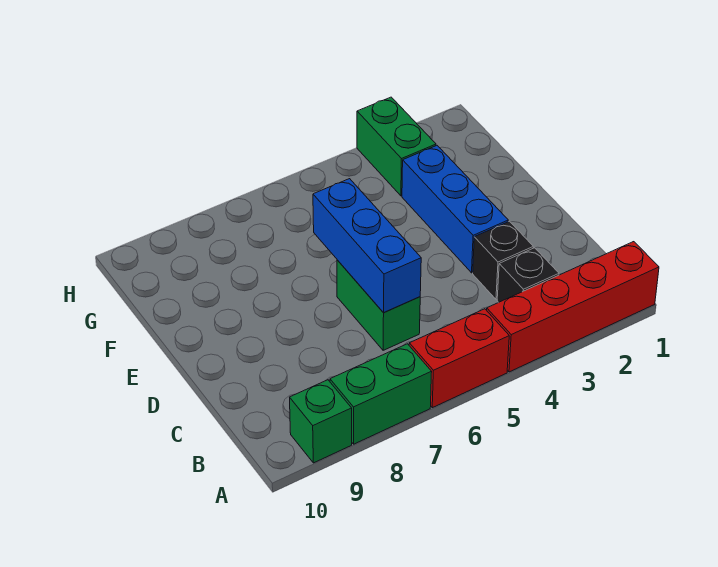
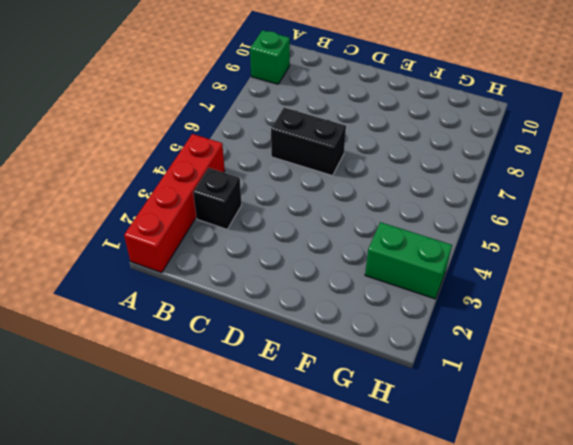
black 1x2 brick [271,108,346,176] -> green 1x2 brick [337,260,420,350]
none -> red 1x2 brick [409,309,509,408]
none -> green 1x2 brick [330,344,432,444]

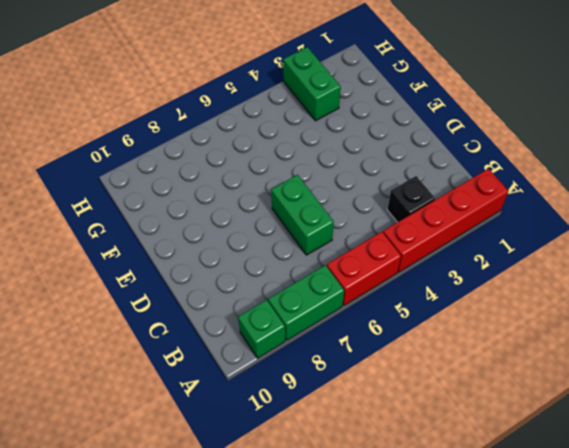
none -> black 1x1 brick [473,221,533,299]
none -> blue 1x3 brick [402,146,508,273]

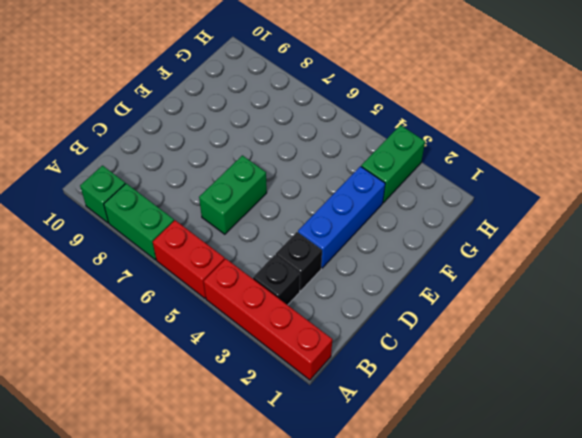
none -> blue 1x3 brick [313,179,421,313]

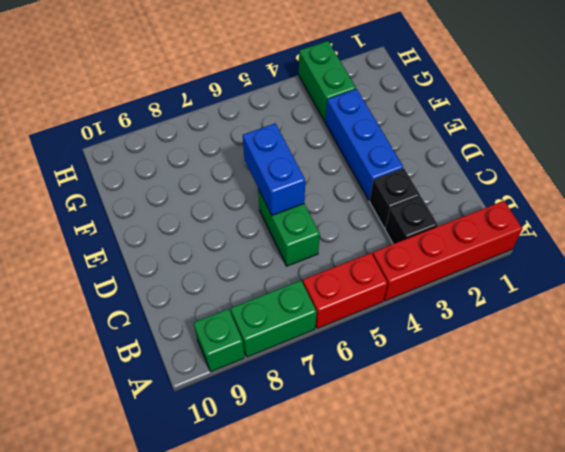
blue 1x2 brick [243,123,305,215] -> blue 1x3 brick [313,179,421,313]

